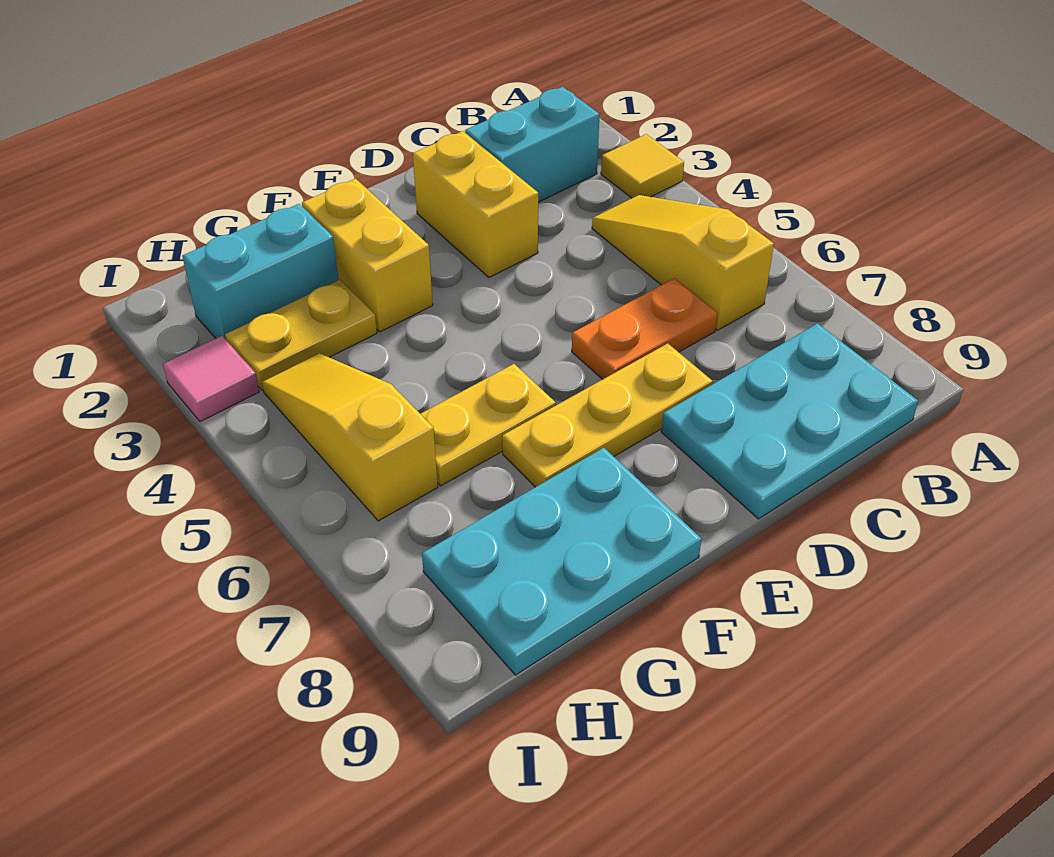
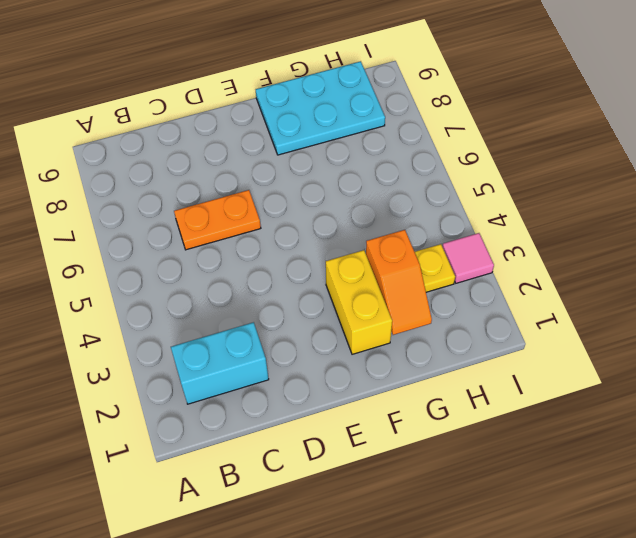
orange 1x2 slope [366,230,432,335] -> none
none -> yellow 1x1 tile [601,134,684,198]
none -> yellow 1x3 slope [592,195,774,330]
none -> cyan 2x3 plate [661,324,918,519]

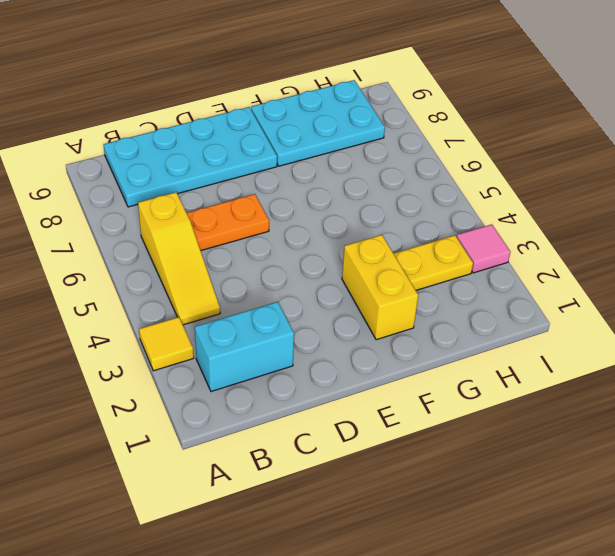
cyan 2x4 plate [104,107,277,207] -> cyan 2x3 plate [661,324,918,519]
none -> yellow 1x2 brick [413,131,538,277]
none -> yellow 1x3 plate [502,343,713,487]
none -> yellow 1x2 plate [421,364,556,486]

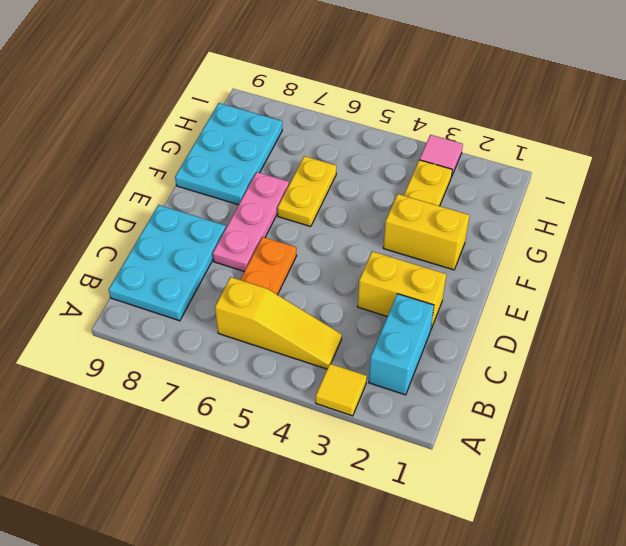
pink 1x3 plate [213,172,289,271] -> yellow 1x3 plate [502,343,713,487]
none -> cyan 1x2 brick [182,204,339,339]
none -> yellow 1x3 slope [262,353,438,521]

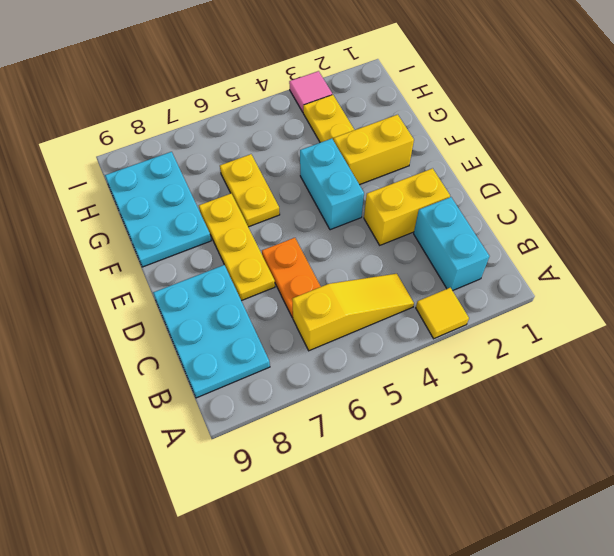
cyan 1x2 brick [300,139,364,230] -> cyan 1x2 brick moved to [182,204,339,339]
none -> yellow 1x3 slope [262,353,438,521]

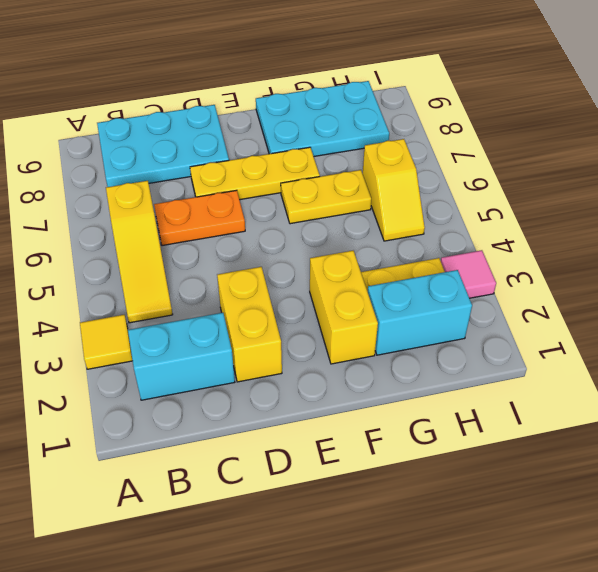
yellow 1x2 slope [363,139,425,241] -> yellow 1x3 slope [262,353,438,521]

